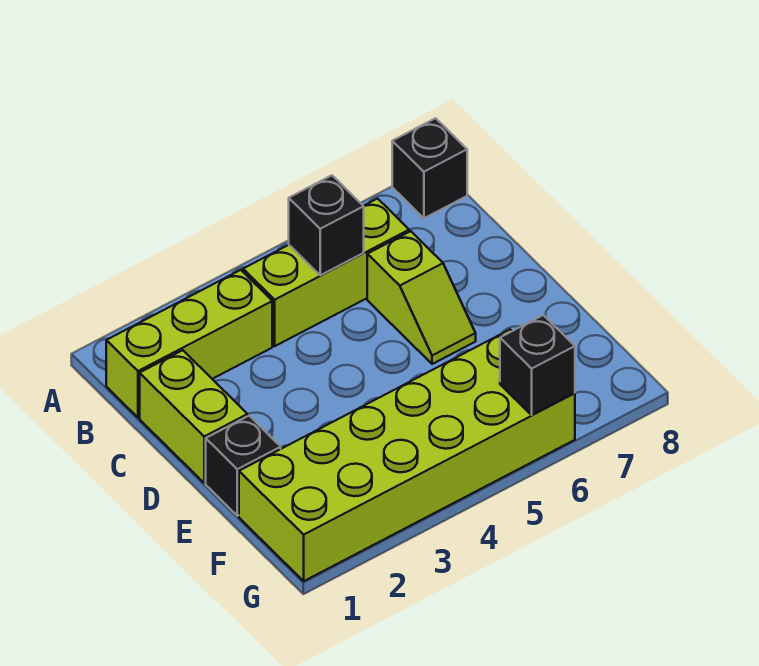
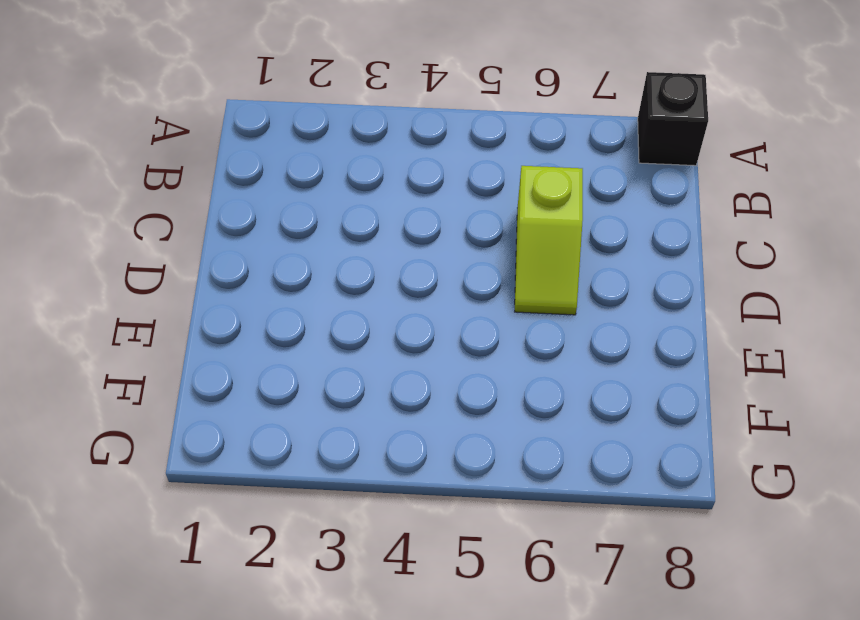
none -> lime 1x3 brick [106,270,272,417]
none -> lime 1x3 brick [243,199,409,346]

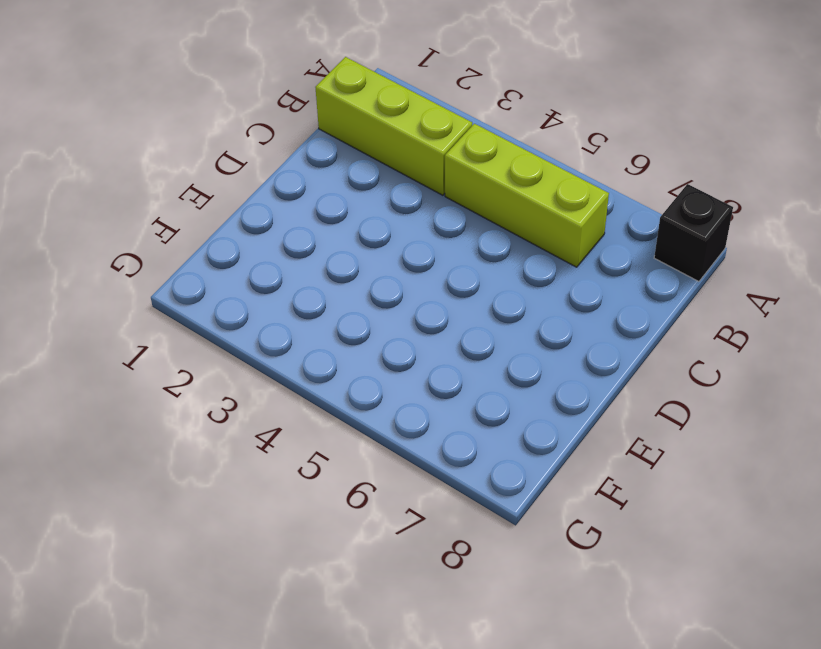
none -> lime 1x2 brick [140,350,248,483]
none -> lime 1x2 slope [367,231,476,364]

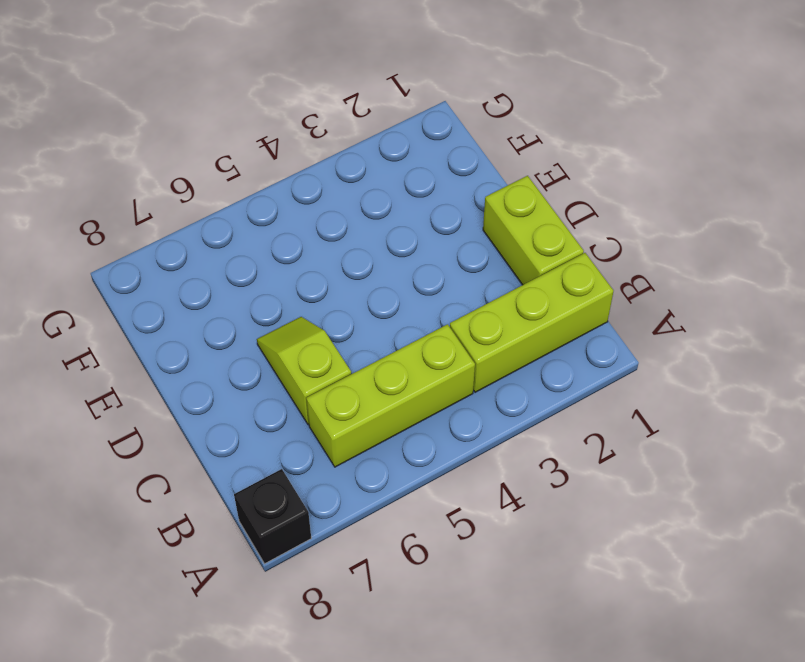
none -> black 1x1 brick [206,416,281,516]
none -> lime 2x6 brick [239,330,575,581]

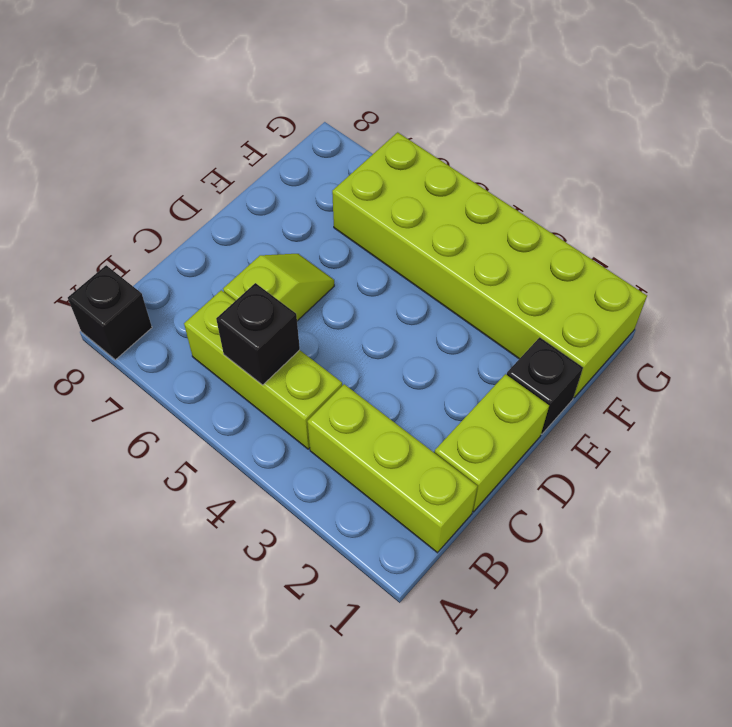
none -> black 1x1 brick [500,315,575,415]

